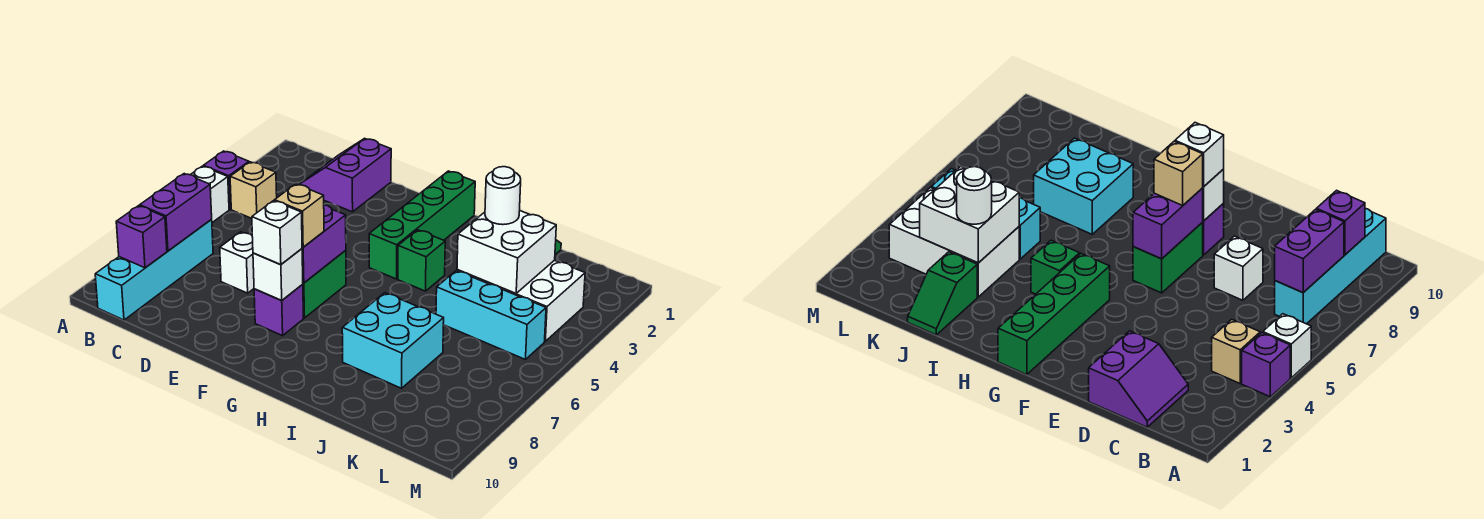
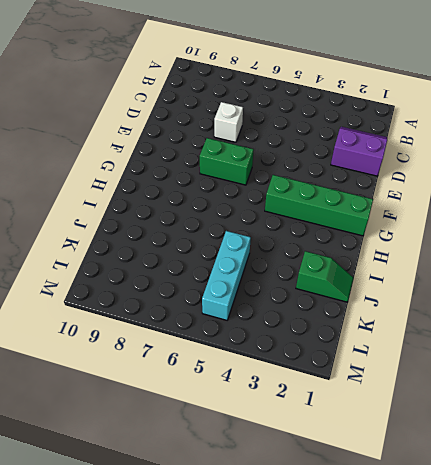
none -> purple 1x1 brick [203,151,249,209]
none -> white 1x1 brick [190,166,229,222]
none -> tan 1x1 brick [230,162,277,218]

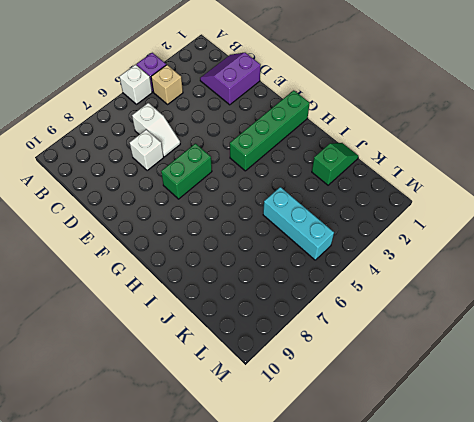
white 1x2 slope [132,103,180,157] -> none
none -> cyan 1x4 brick [95,220,213,320]
none -> purple 1x1 brick [254,284,304,336]
none -> green 1x1 brick [398,230,445,291]

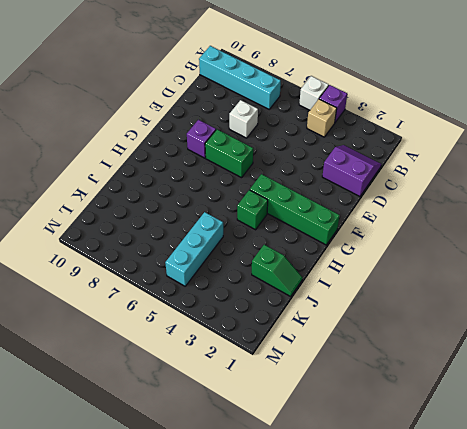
none -> cyan 2x2 brick [342,293,444,388]
none -> white 2x3 brick [457,260,585,341]
none -> purple 1x2 brick [140,174,212,251]

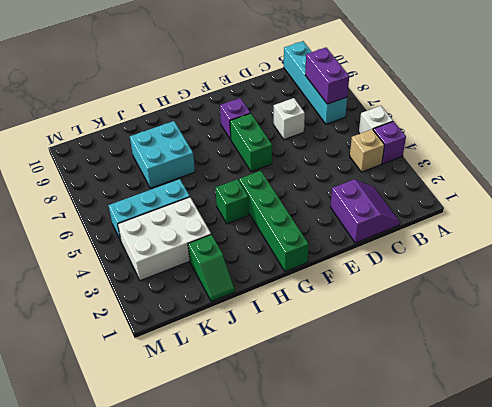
none -> purple 1x1 brick [116,206,167,268]
none -> purple 1x2 brick [302,205,346,283]
none -> white 1x1 brick [253,249,303,300]

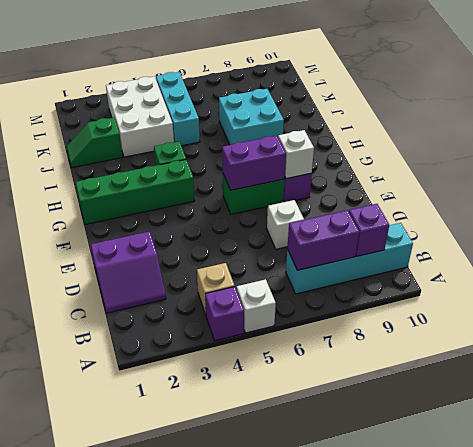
none -> white 2x2 brick [457,211,556,293]
none -> tan 1x1 brick [275,184,324,247]
none -> white 1x1 brick [252,201,302,265]

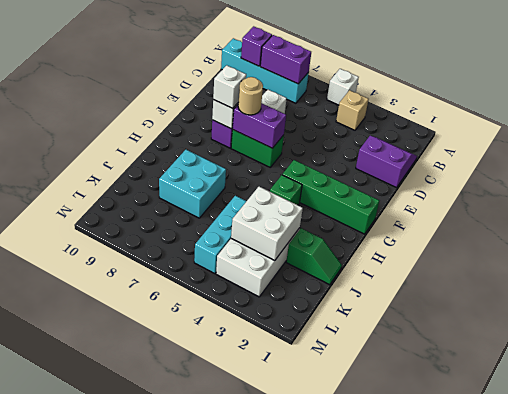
tan 1x1 round brick [238,77,263,115] -> tan 1x1 brick [275,184,324,247]
none -> purple 1x1 brick [203,151,249,209]
none -> white 1x1 round brick [485,167,521,225]

